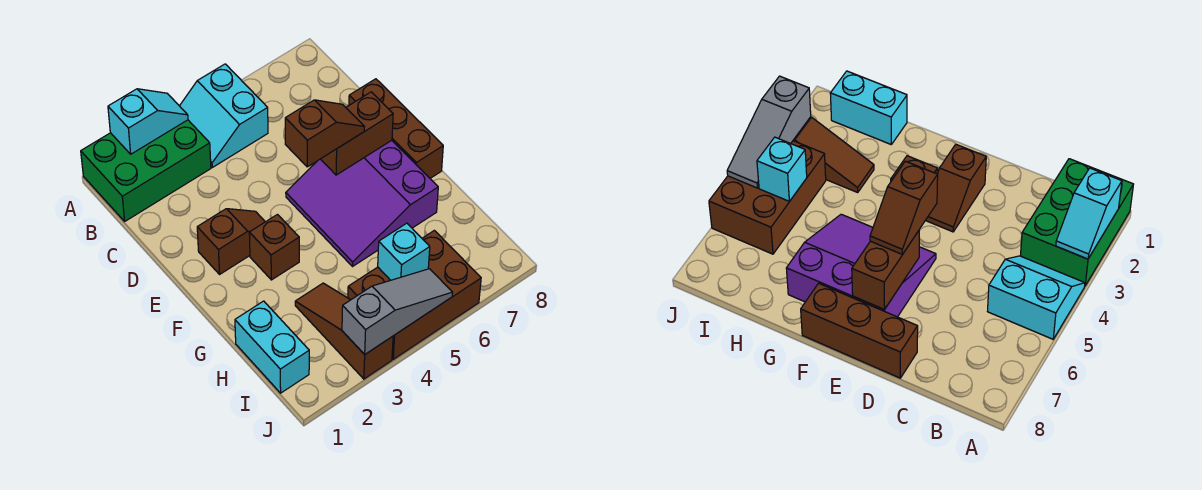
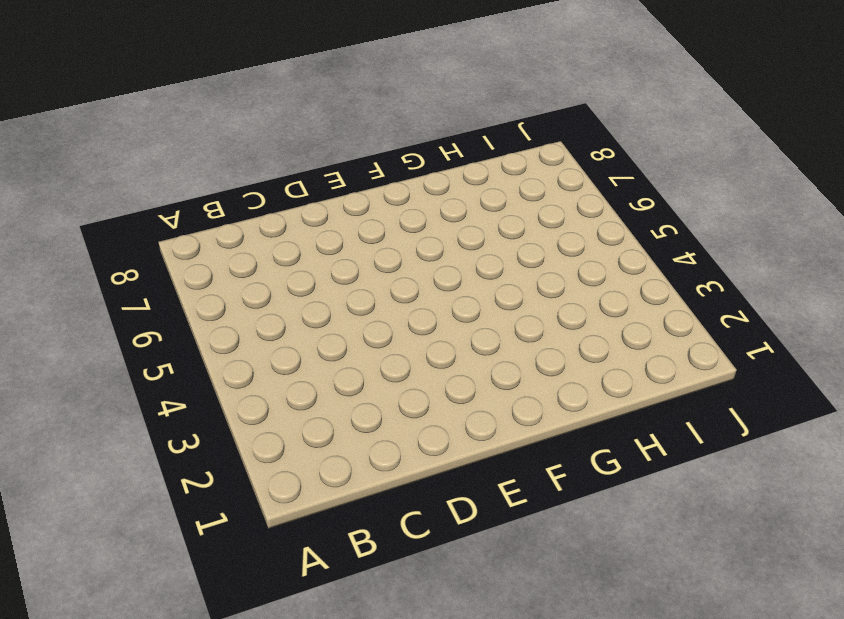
none -> green 2x3 brick [81,120,211,221]
none -> cyan 2x2 slope [180,64,268,167]
none -> brown 1x3 brick [349,79,443,178]

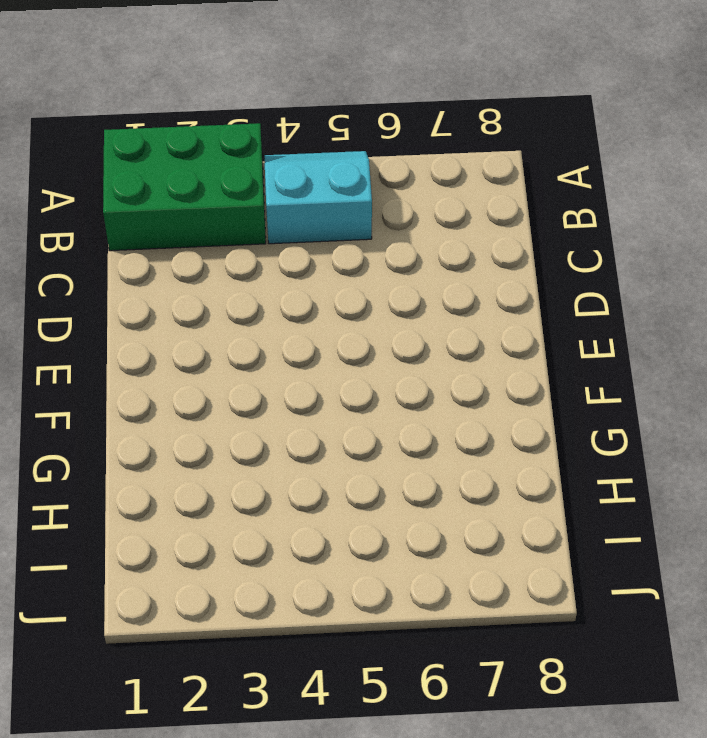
cyan 2x2 slope [265,151,372,244] -> cyan 2x2 slope turned to [180,64,268,167]
none -> brown 1x3 brick [349,79,443,178]
none -> brown 1x2 slope [197,209,265,274]
none -> purple 3x3 slope [286,140,438,267]

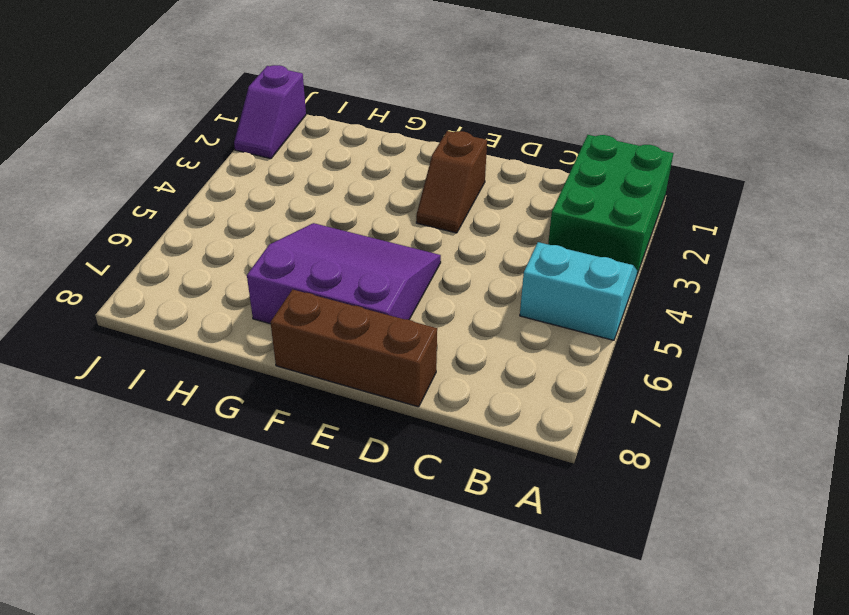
purple 1x2 slope [234,65,306,159] -> none
none -> brown 1x1 brick [249,215,299,280]
none -> cyan 1x2 brick [235,301,309,393]
none -> brown 1x3 slope [295,283,393,379]

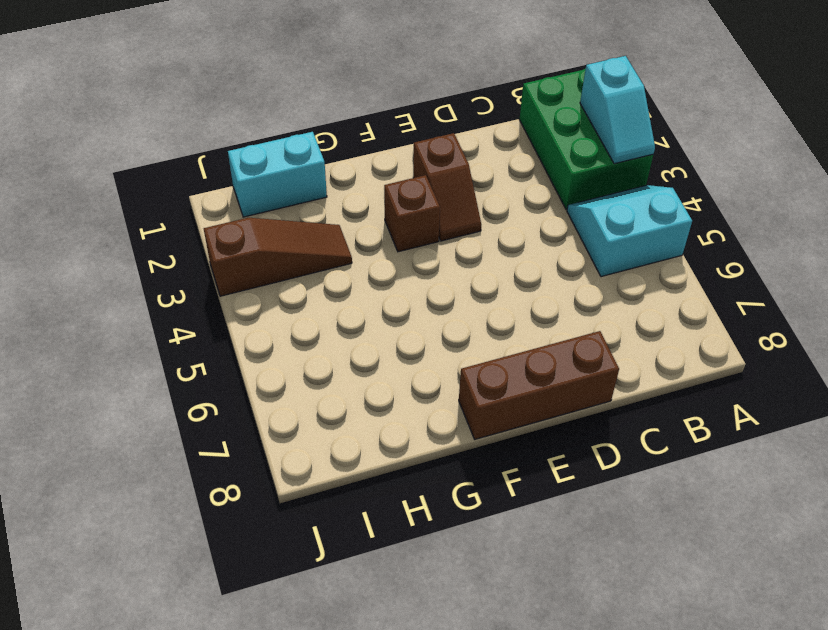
none -> purple 3x3 slope [286,140,438,267]
none -> brown 2x3 brick [348,230,481,359]
none -> brown 1x2 brick [321,92,393,175]

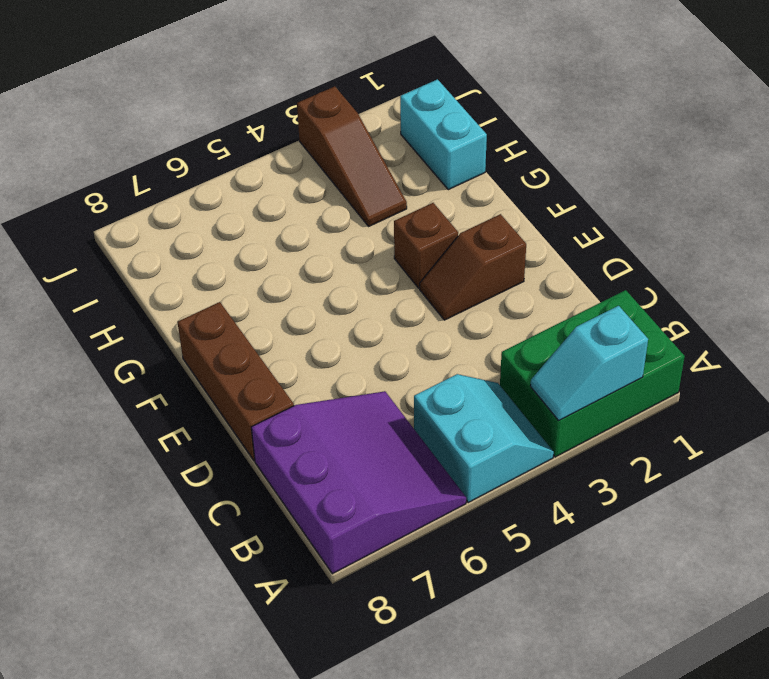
purple 3x3 slope [251,391,466,574] -> purple 3x3 slope moved to [286,140,438,267]
none -> brown 2x3 brick [348,230,481,359]
none -> brown 1x2 brick [321,92,393,175]
none -> cyan 1x1 brick [378,223,430,280]

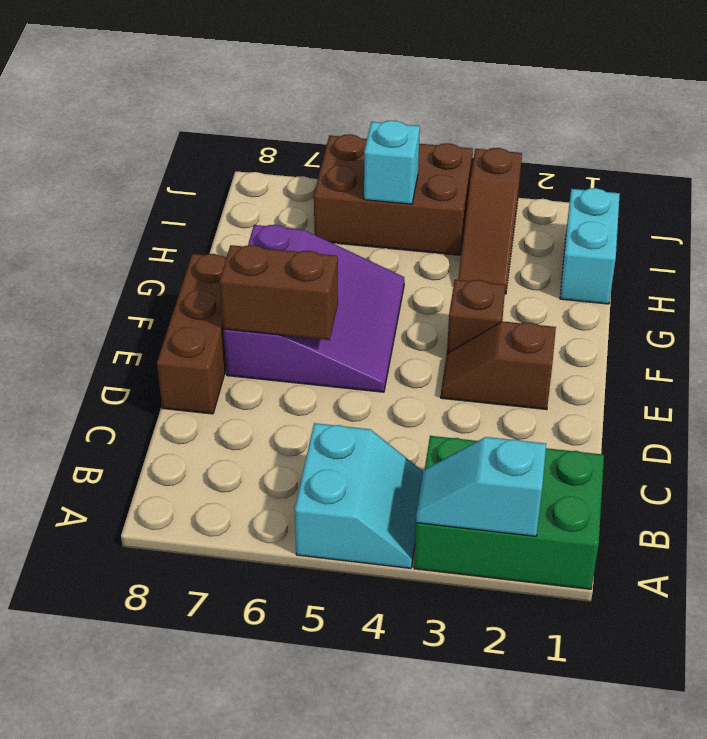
none -> grey 1x3 slope [342,269,452,354]
none -> brown 1x2 slope [285,100,365,167]

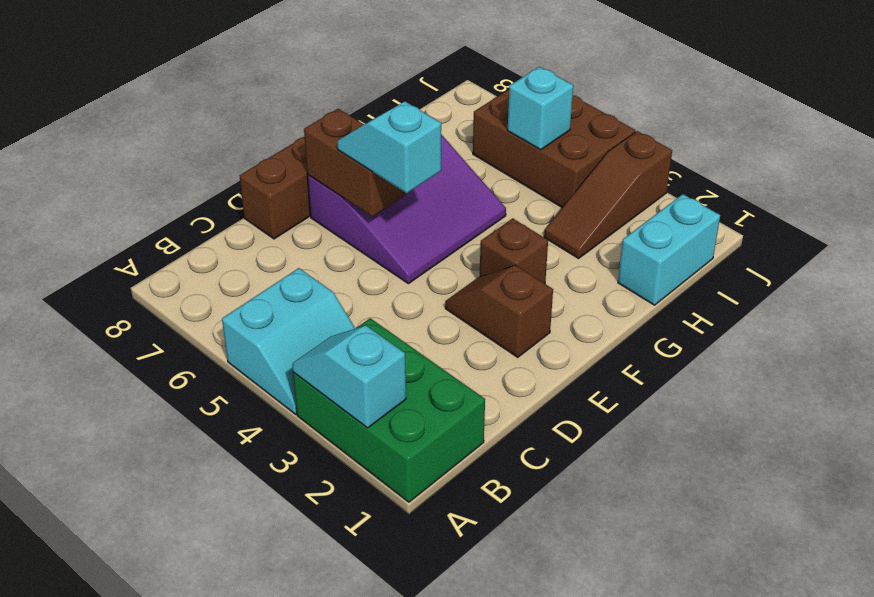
cyan 1x2 slope [337,102,441,193] -> brown 1x2 slope [285,100,365,167]
none -> grey 1x3 slope [342,269,452,354]

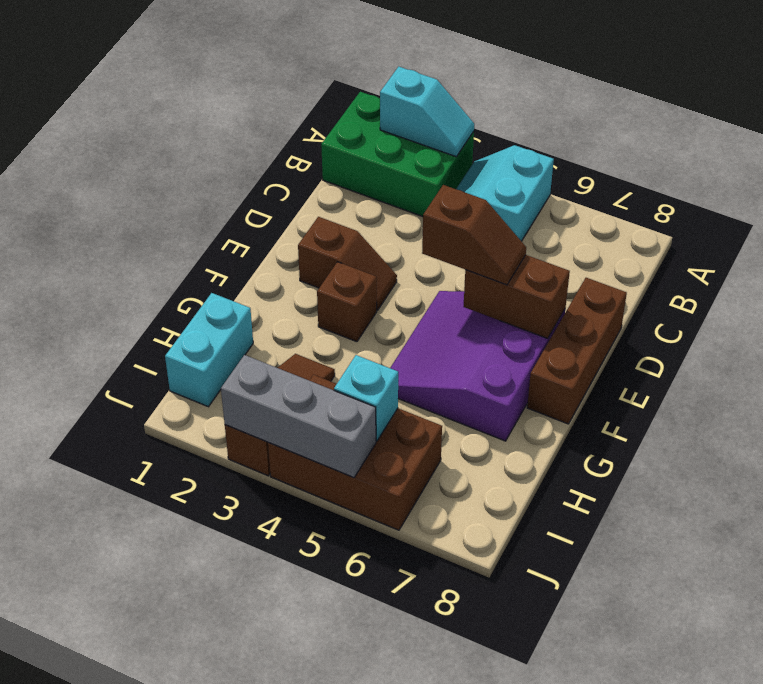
grey 1x3 brick [221,355,376,478] -> grey 1x3 slope [342,269,452,354]

